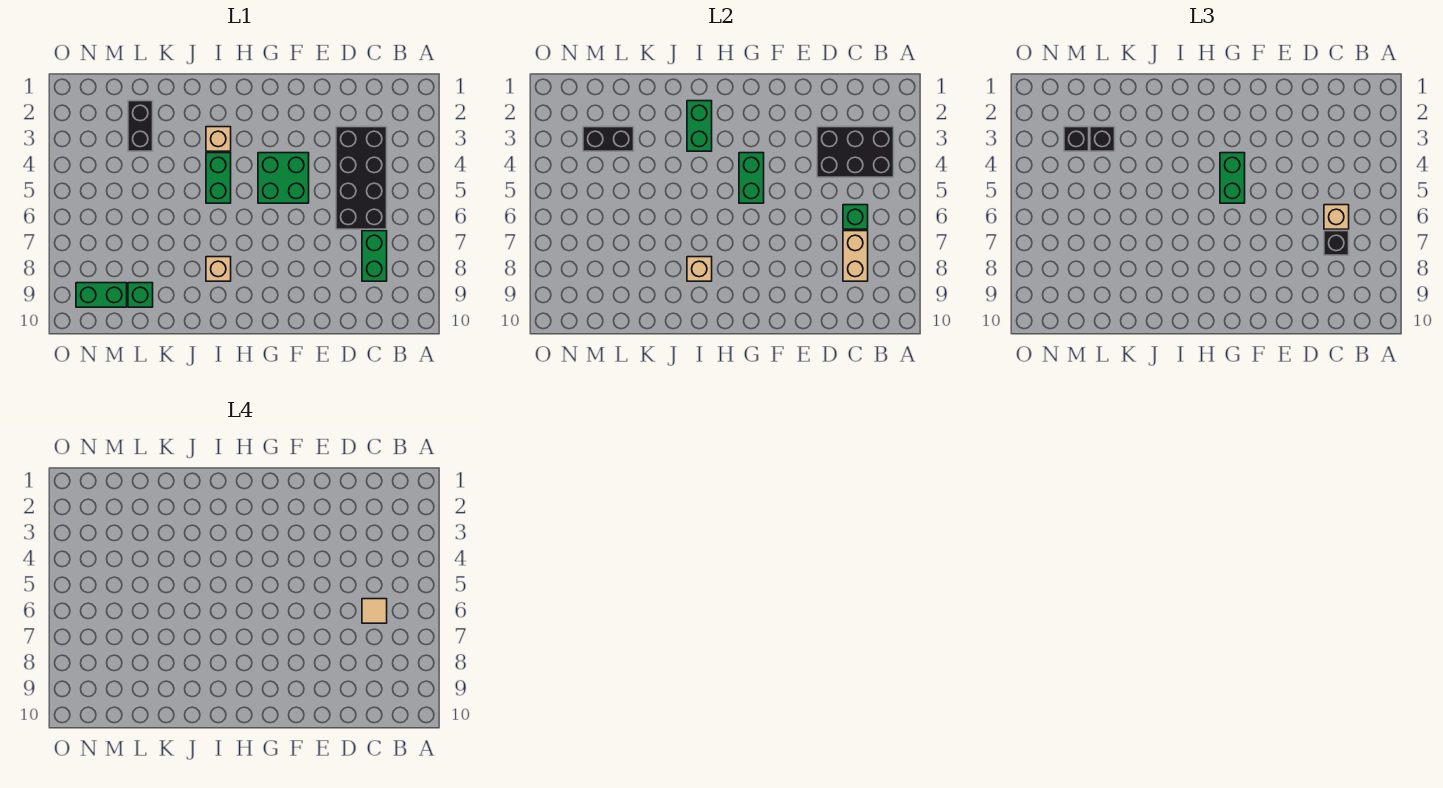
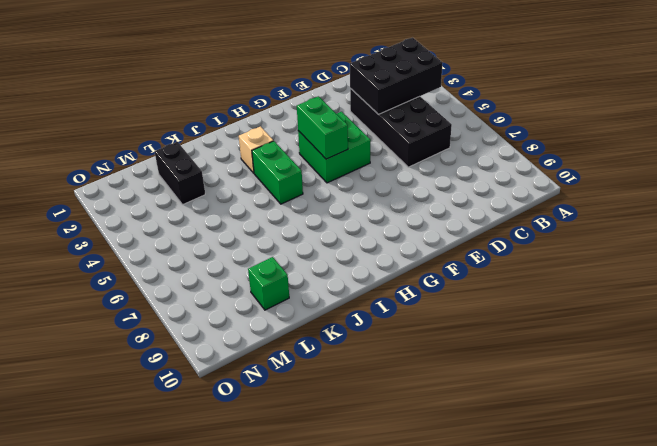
none -> green 1x2 brick [362,231,387,281]
none -> tan 1x1 brick [206,257,231,281]
none -> green 1x2 brick [76,283,127,307]

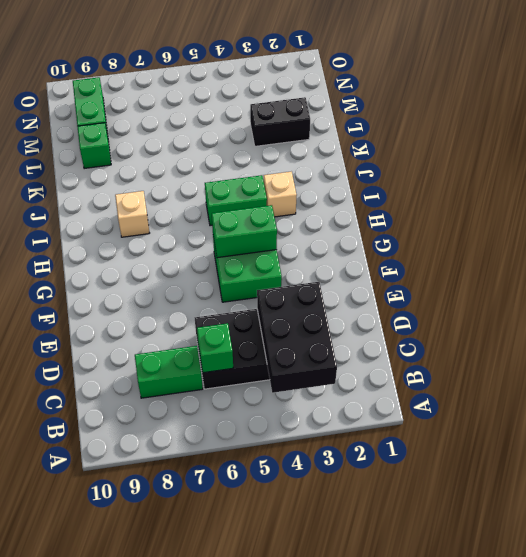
none -> tan 1x2 brick [843,231,868,281]
none -> green 1x2 brick [687,101,712,151]
none -> tan 1x1 brick [687,257,712,281]

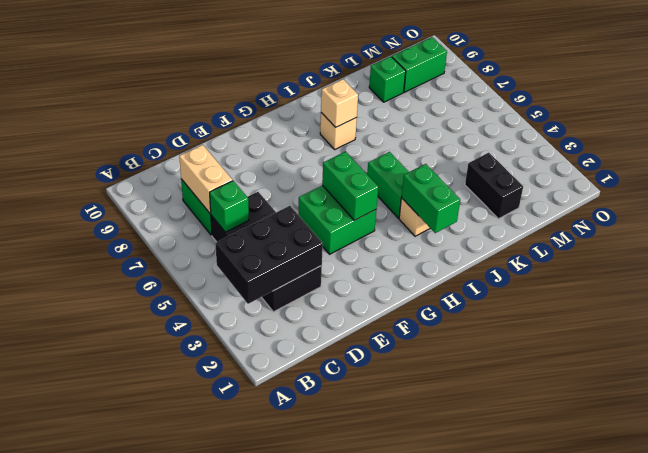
none -> black 1x2 brick [583,127,634,151]
none -> tan 1x1 brick [1324,205,1349,229]
none -> black 1x1 brick [1324,231,1349,255]

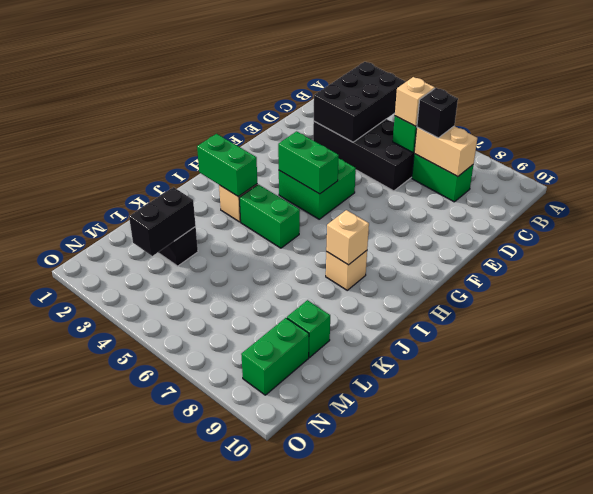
none -> green 1x2 brick [1220,153,1245,203]
none -> black 1x1 brick [1090,127,1115,151]
none -> black 1x1 brick [1064,127,1089,151]

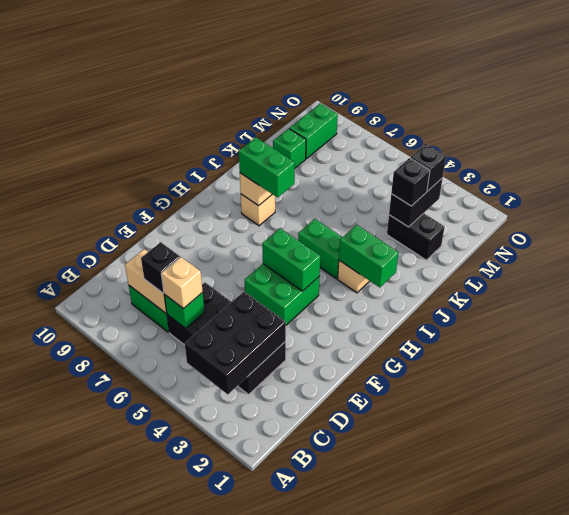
green 1x2 brick [239,137,295,197] -> green 1x2 brick moved to [1220,153,1245,203]
none -> tan 1x1 tile [362,599,387,623]

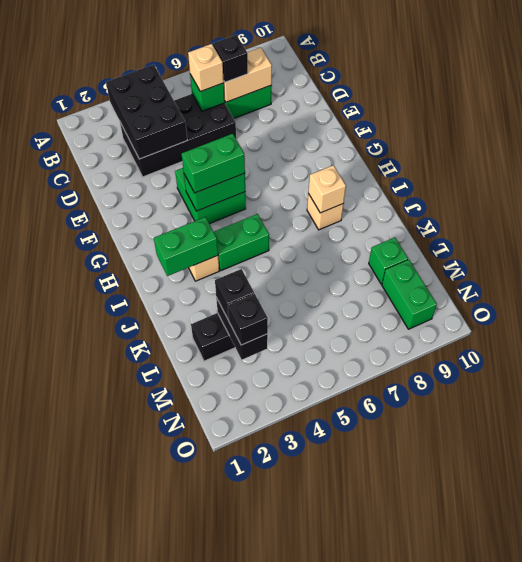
none -> tan 1x1 tile [362,599,387,623]

